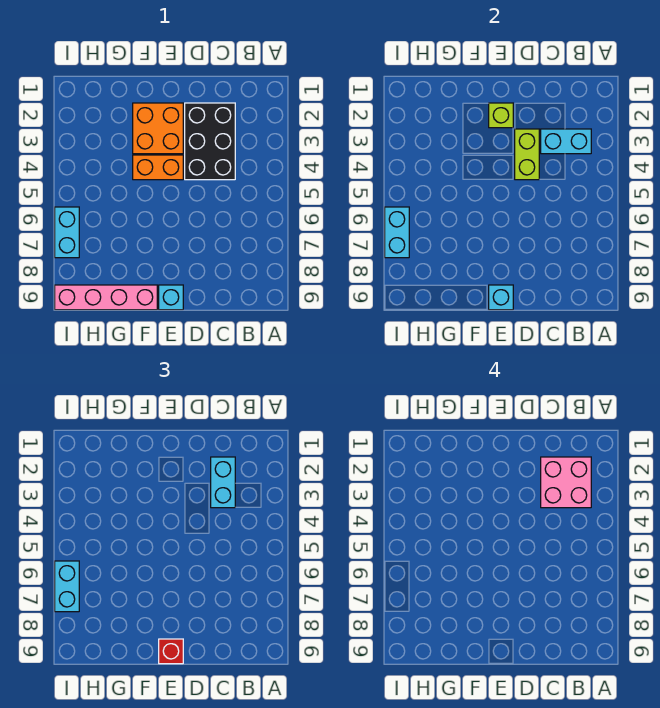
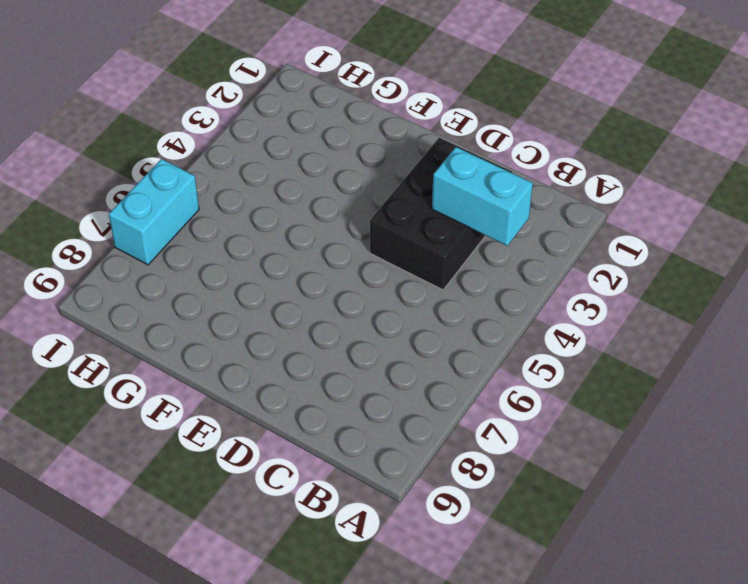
none -> orange 2x2 brick [133,103,183,154]
none -> orange 1x2 brick [133,155,183,180]
none -> cyan 1x1 brick [159,285,183,310]

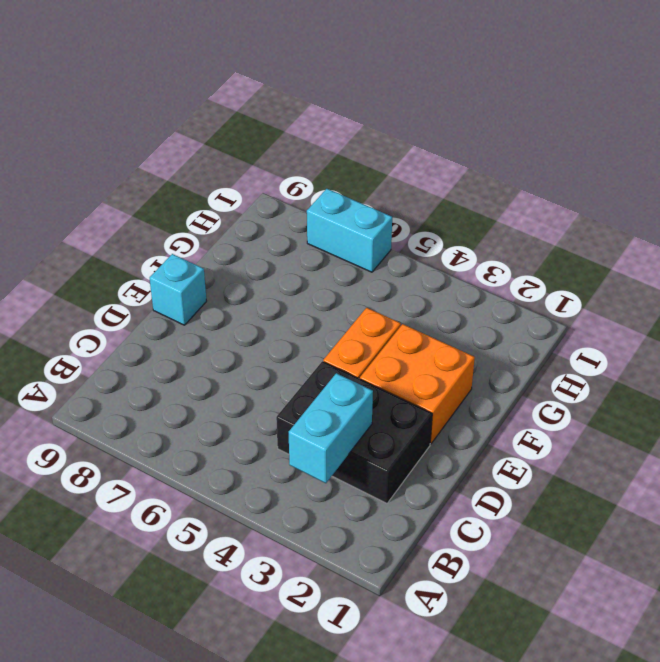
none -> pink 1x4 brick [55,285,157,310]
none -> lime 1x2 brick [515,129,539,180]
none -> lime 1x1 brick [489,103,513,128]

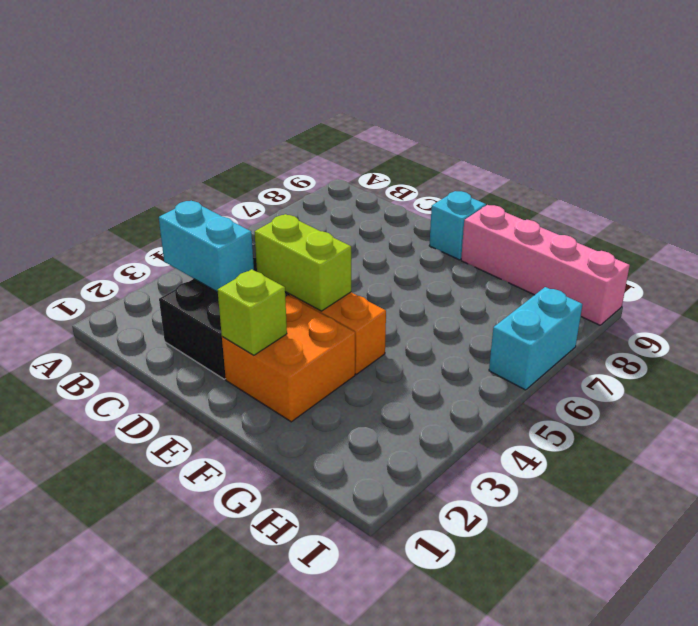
lime 1x2 brick [255,214,351,311] -> lime 1x2 brick turned to [515,129,539,180]
none -> cyan 1x1 brick [489,285,513,310]
none -> cyan 1x2 brick [385,207,409,258]
none -> cyan 1x2 brick [211,457,235,508]

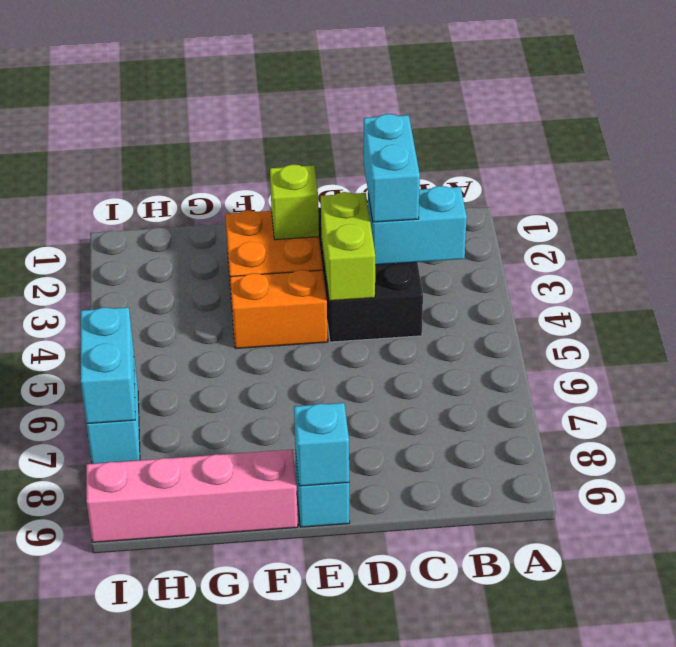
none -> red 1x1 brick [159,639,183,664]
none -> cyan 1x2 brick [55,561,79,612]
none -> pink 2x2 brick [541,457,591,508]

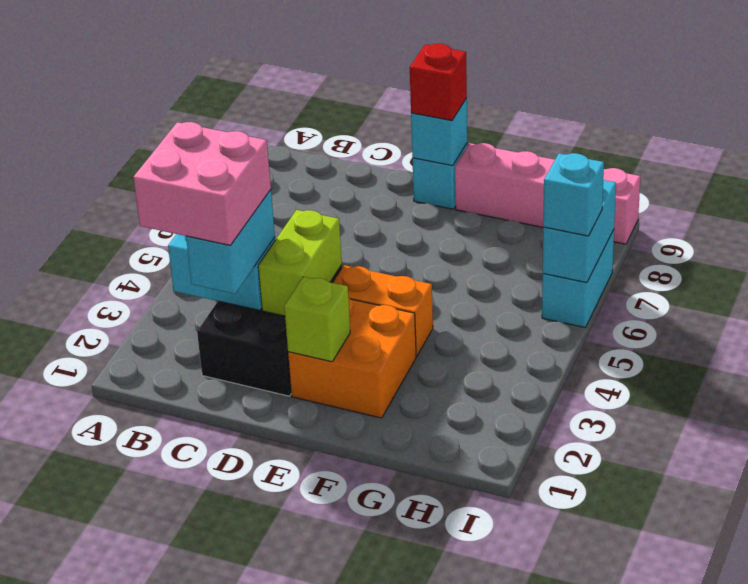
cyan 1x1 brick [543,153,604,236] -> cyan 1x2 brick [55,561,79,612]

